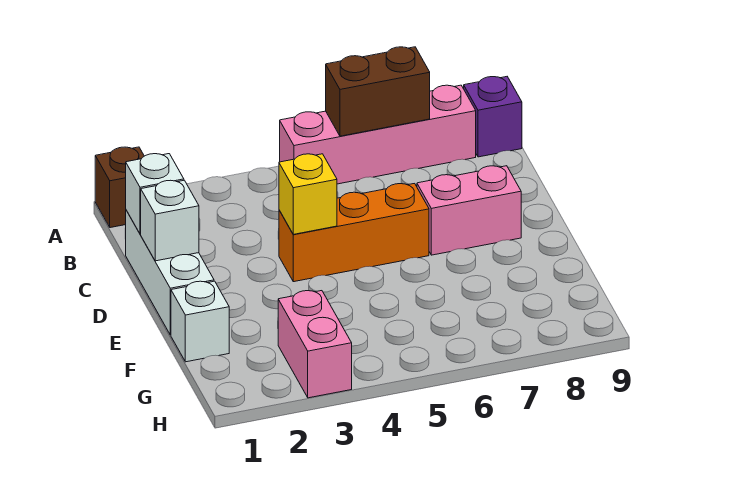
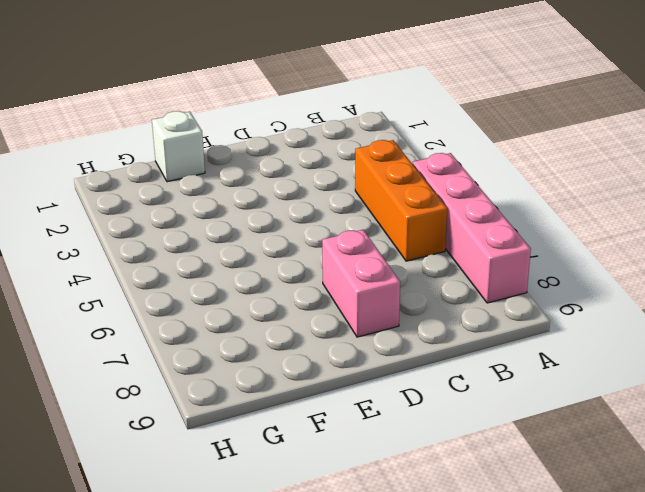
orange 1x3 brick [355,140,447,261] -> orange 1x3 brick moved to [279,184,429,282]
none -> brown 1x1 brick [95,147,144,228]
none -> purple 1x1 brick [464,77,522,157]
none -> white 1x3 brick [125,210,214,335]

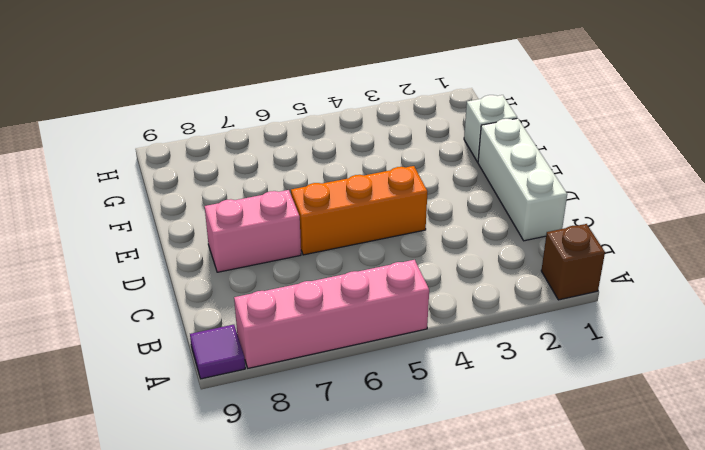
purple 1x1 tile [190,325,245,379] -> purple 1x1 brick [464,77,522,157]
none -> pink 1x2 brick [278,291,352,398]
none -> brown 1x2 brick [326,47,430,136]
none -> white 1x1 brick [126,154,184,234]

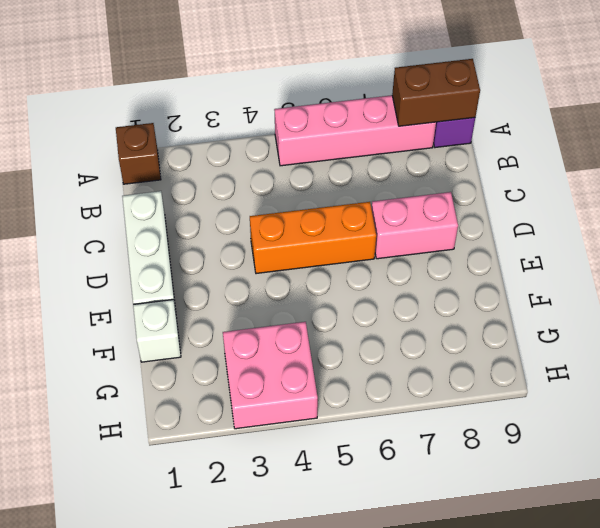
brown 1x2 brick [392,59,480,126] -> brown 1x2 brick moved to [326,47,430,136]
pink 2x2 brick [223,322,318,429] -> pink 1x2 brick [278,291,352,398]
none -> white 1x1 brick [126,154,184,234]
none -> white 1x1 brick [141,180,199,261]
none -> yellow 1x1 brick [279,154,337,234]

